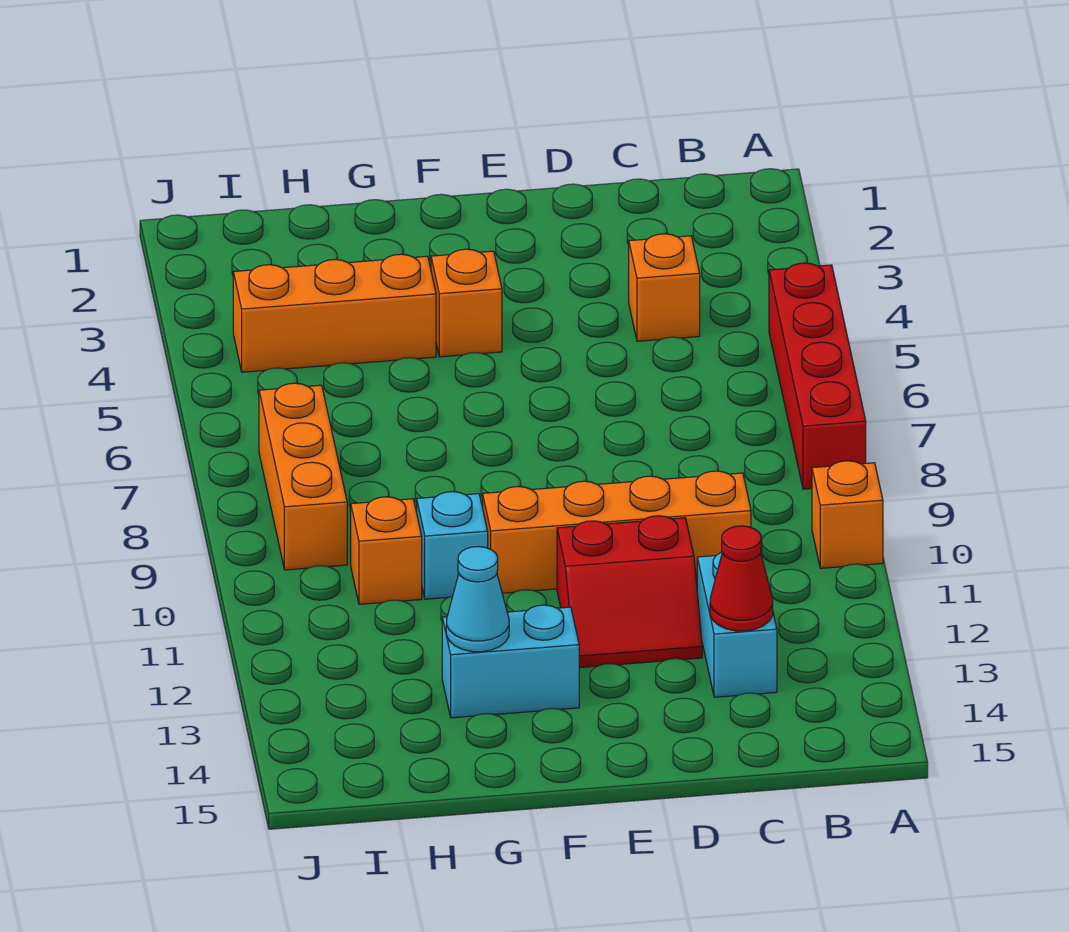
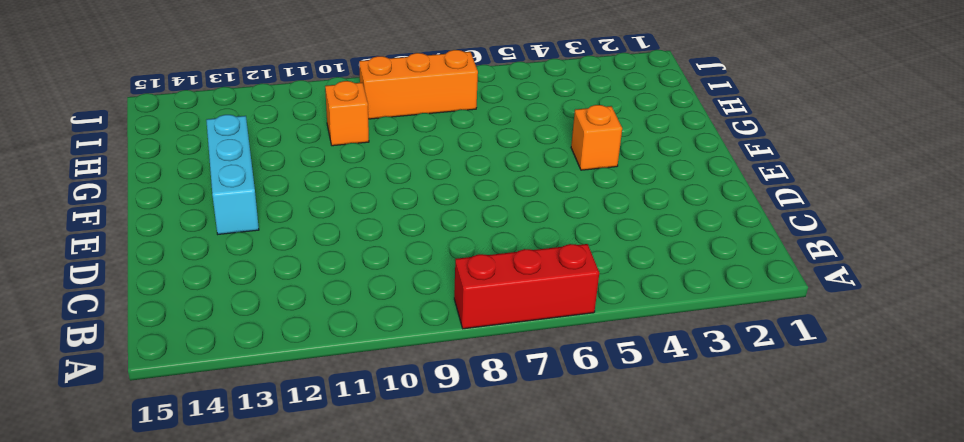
red 1x3 brick [454,244,599,329] -> red 1x4 brick [769,263,866,489]
cyan 1x3 brick [206,115,259,234] -> cyan 1x2 brick [442,605,579,718]
none -> orange 1x1 brick [812,461,883,568]
none -> orange 1x1 brick [629,234,700,341]
none -> orange 1x4 brick [483,471,751,593]

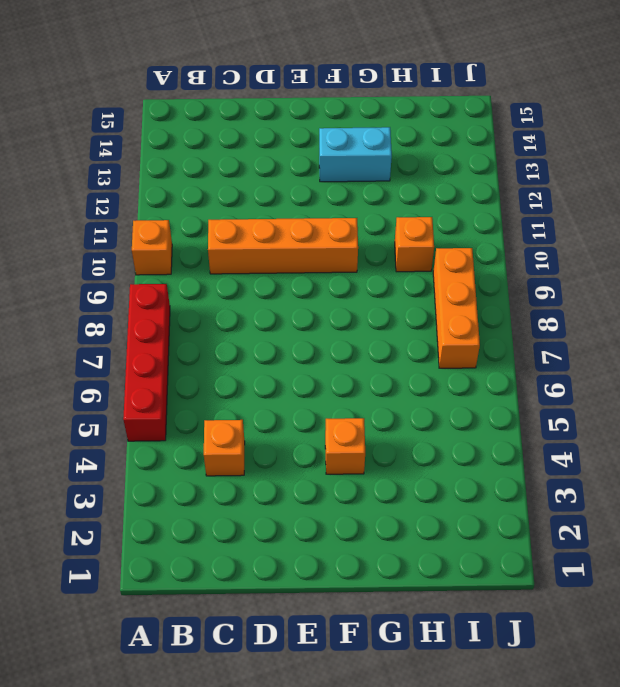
none -> cyan 1x2 brick [697,552,777,697]
none -> red 2x2 slope [557,516,702,668]
none -> orange 1x3 brick [233,254,436,372]

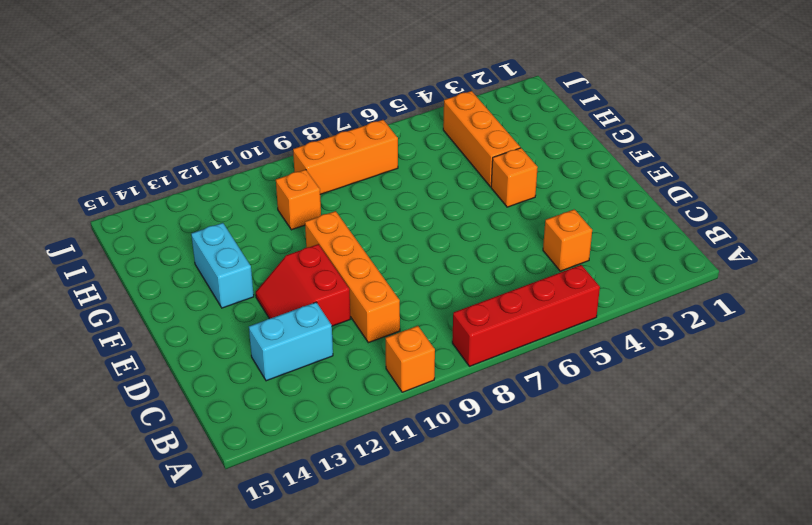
none -> cyan 1x1 brick [417,492,488,599]
none -> red 1x1 cone [710,526,773,631]
none -> cyan 1x1 cone [446,547,509,652]

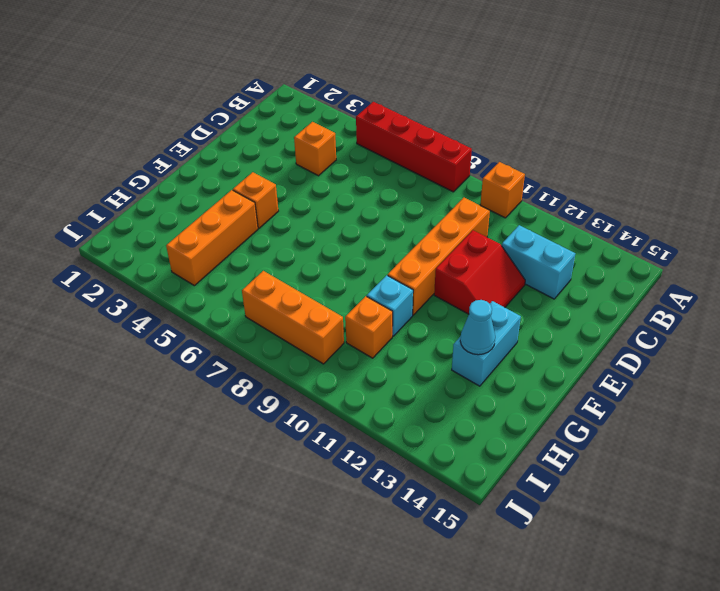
none -> red 1x1 cone [710,526,773,631]

